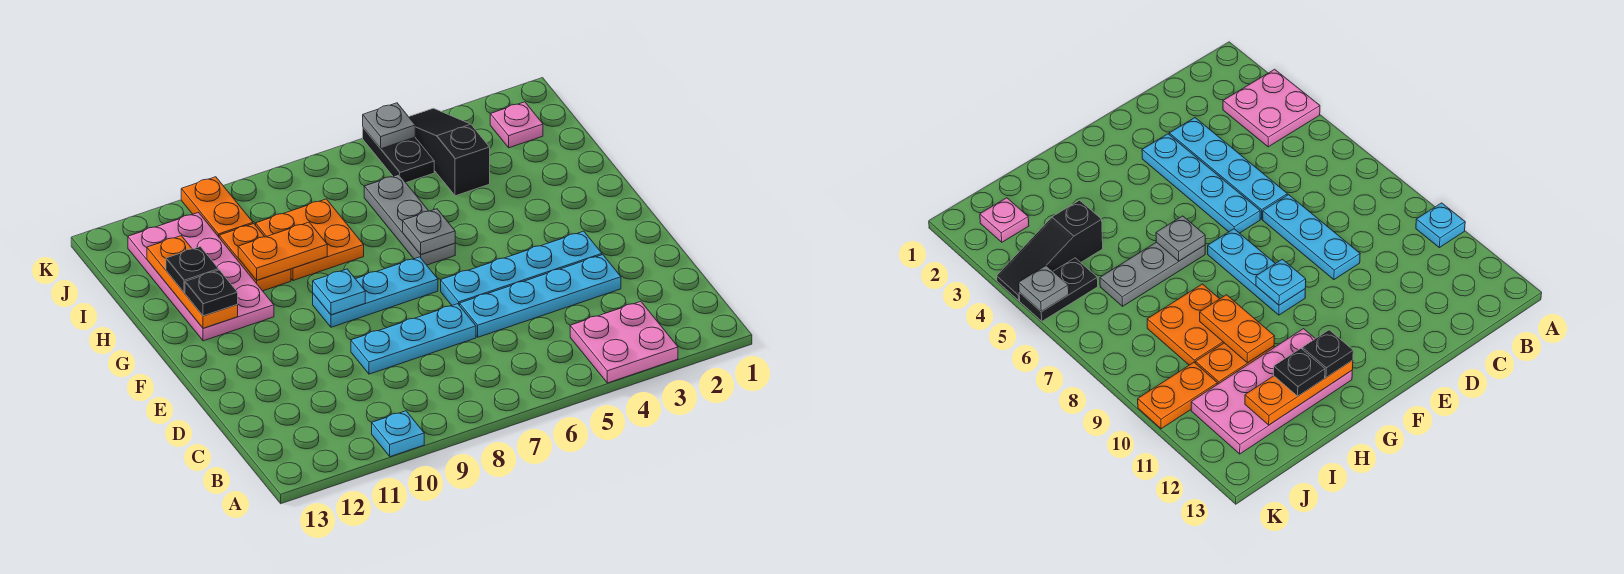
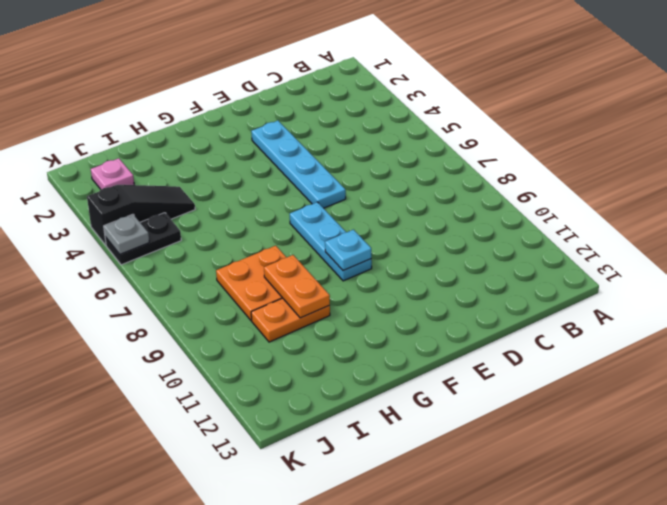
black 1x3 slope [87,185,195,245] -> black 1x3 slope turned to [409,108,490,196]
none -> pink 2x2 plate [570,302,678,383]
none -> cyan 1x1 plate [372,411,424,457]
none -> cyan 1x4 plate [460,255,621,337]

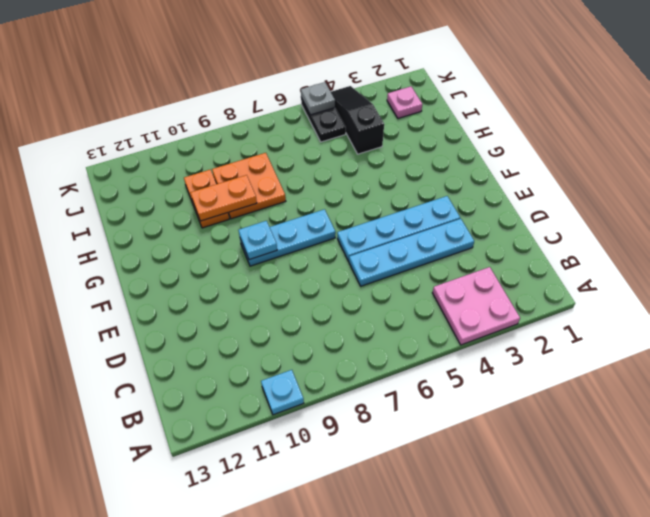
none -> cyan 1x3 plate [351,304,476,374]
none -> grey 1x3 plate [364,175,455,265]
none -> pink 2x4 plate [128,213,274,341]

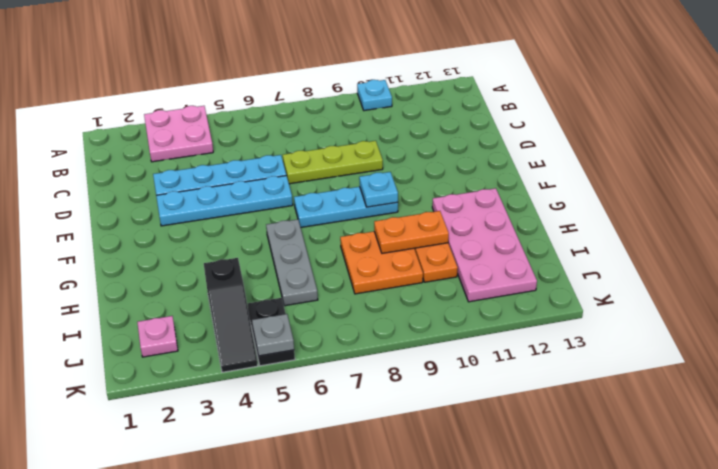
lime 1x3 plate [283,141,383,184] -> cyan 1x3 plate [351,304,476,374]
none -> orange 1x2 plate [181,177,253,237]
none -> grey 1x1 plate [403,209,455,255]
none -> orange 1x3 plate [147,236,238,328]

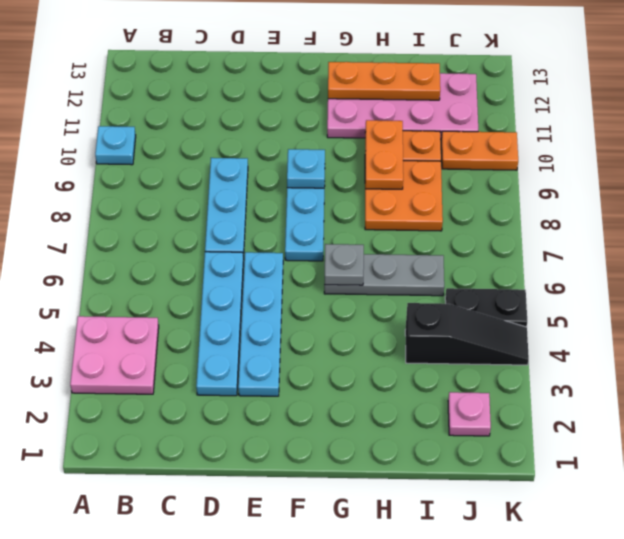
none -> grey 1x1 plate [363,103,415,149]
none -> black 1x1 plate [185,270,238,316]
none -> black 1x1 plate [166,247,219,292]

